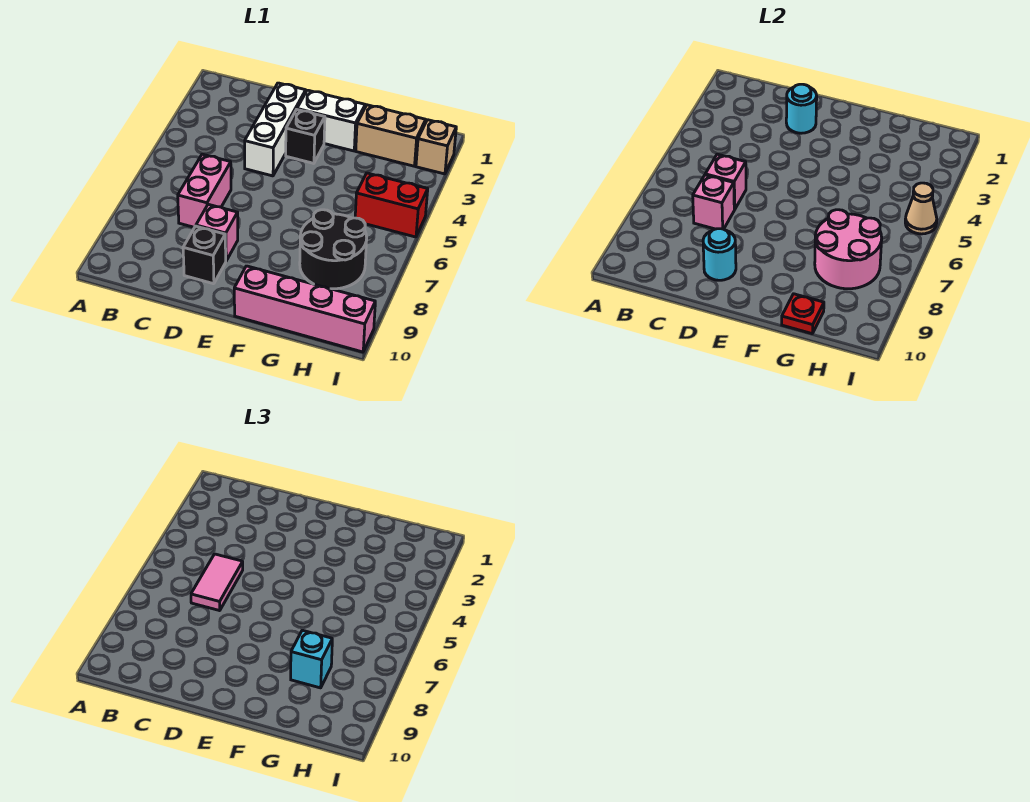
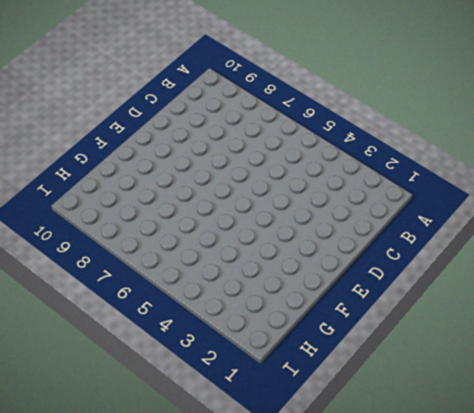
none -> pink 1x2 brick [178,154,231,227]
none -> white 1x3 brick [245,83,306,176]
none -> pink 1x1 brick [196,204,238,261]

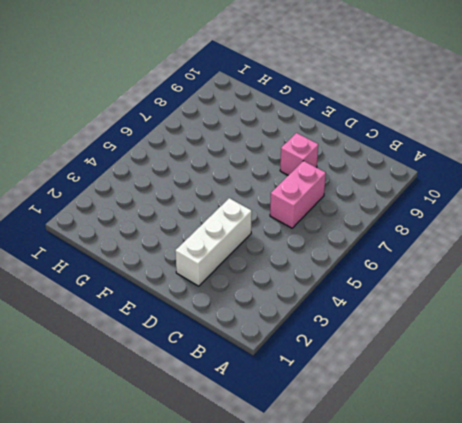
none -> black 1x1 brick [183,226,226,284]
none -> white 1x2 brick [297,90,365,151]
none -> black 1x1 brick [286,110,325,163]

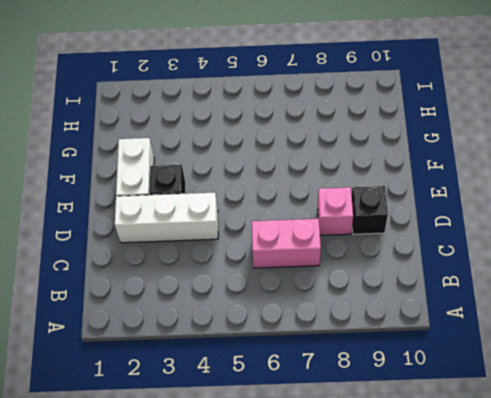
none -> pink 1x4 brick [234,266,375,352]
none -> tan 1x2 brick [356,105,426,166]
none -> black 2x2 round brick [300,210,367,289]

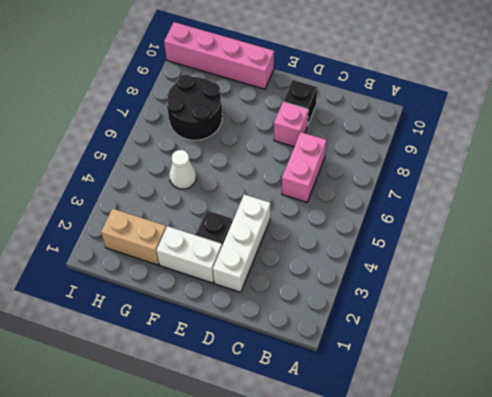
white 1x1 cone [169,150,196,189] -> none
none -> red 1x2 brick [355,173,428,237]
none -> tan 1x1 brick [416,120,456,174]
none -> pink 1x1 brick [705,154,746,210]

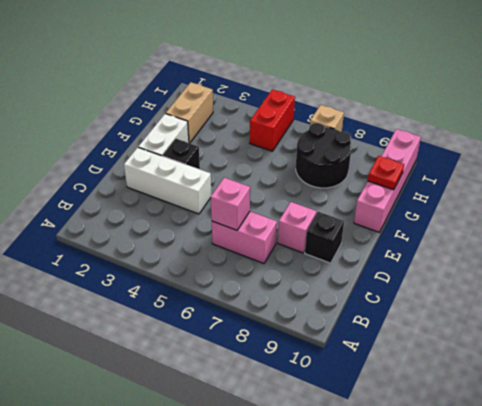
tan 1x1 brick [310,105,344,132] -> tan 1x1 brick moved to [416,120,456,174]
none -> pink 1x1 brick [693,175,734,229]
none -> cyan 1x1 round brick [786,84,817,133]
none -> cyan 1x1 round brick [703,229,736,280]

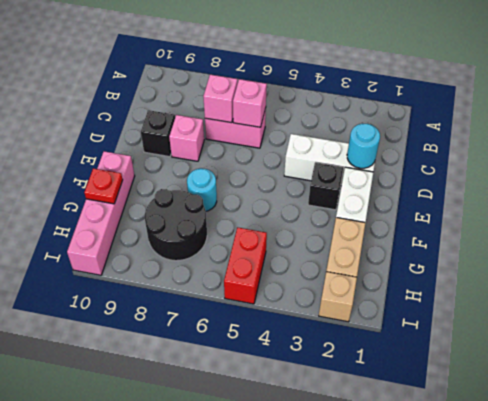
cyan 1x1 round brick [187,168,217,211] -> cyan 1x1 round brick moved to [703,229,736,280]
none -> pink 2x2 round brick [815,210,882,289]
none -> tan 1x1 cone [905,183,937,234]
none -> pink 1x2 tile [191,554,243,611]

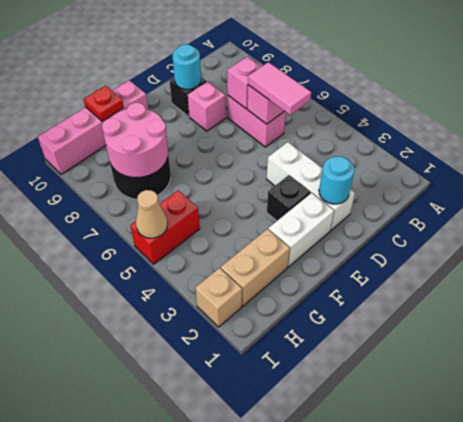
none -> cyan 1x1 brick [291,630,332,688]

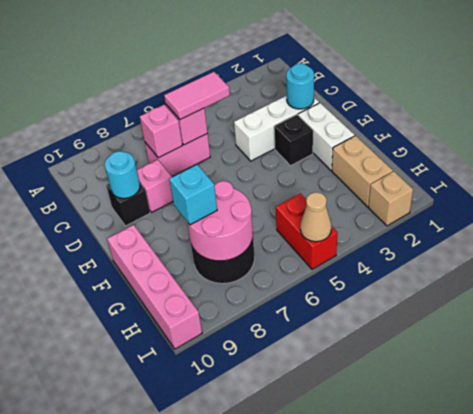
none -> red 1x1 plate [782,294,824,334]

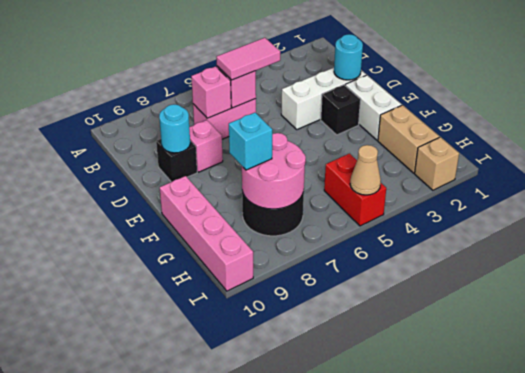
none -> red 1x1 plate [782,294,824,334]

